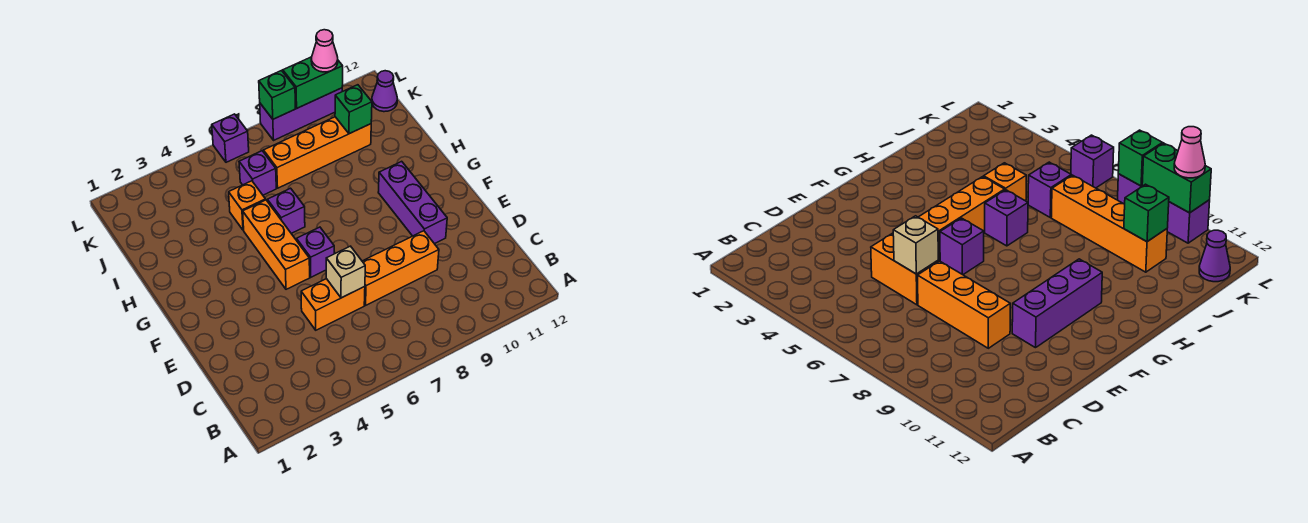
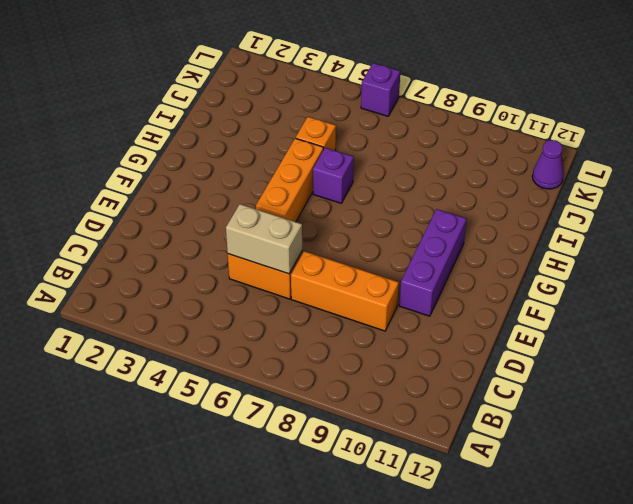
tan 1x2 brick [226,204,302,274] -> tan 1x1 brick [326,246,365,298]
none -> purple 1x1 brick [296,227,334,277]
none -> purple 1x1 brick [239,151,276,195]
none -> orange 1x4 brick [263,117,371,188]

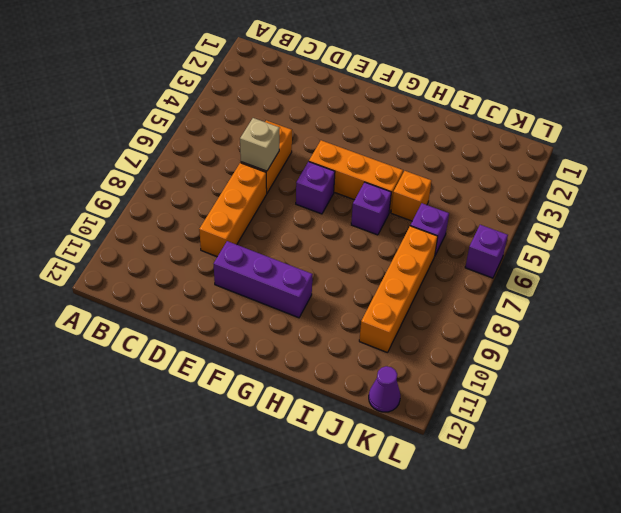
none -> purple 1x3 brick [260,88,342,140]
none -> green 1x1 brick [335,85,372,134]
none -> green 1x1 brick [259,71,295,119]

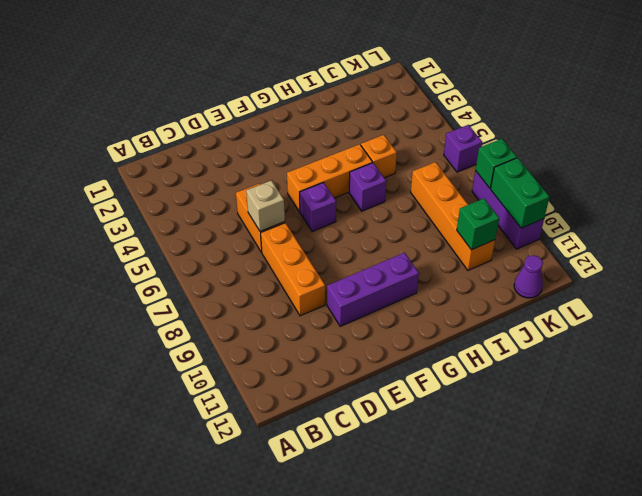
none -> purple 1x1 brick [239,151,276,195]
none -> pink 1x1 cone [311,30,338,72]

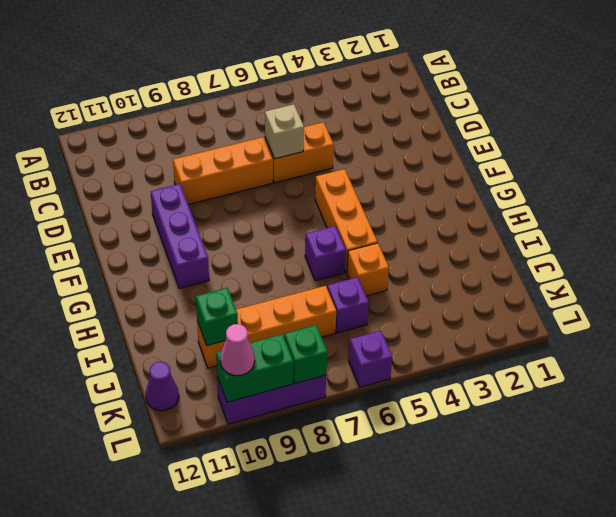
none -> purple 1x1 brick [296,227,334,277]

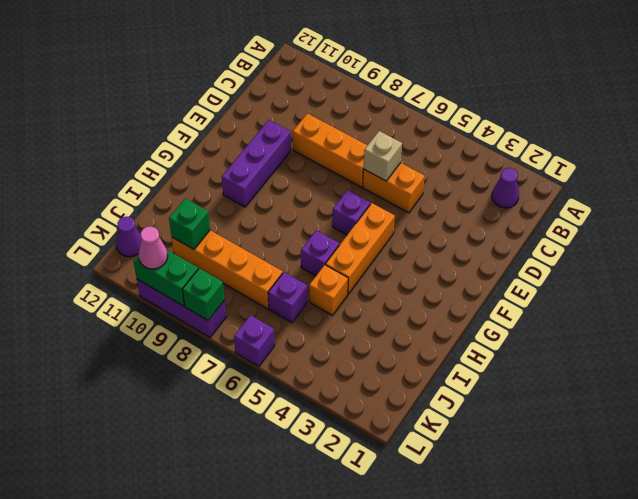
purple 1x1 cone [492,168,519,208] -> none

